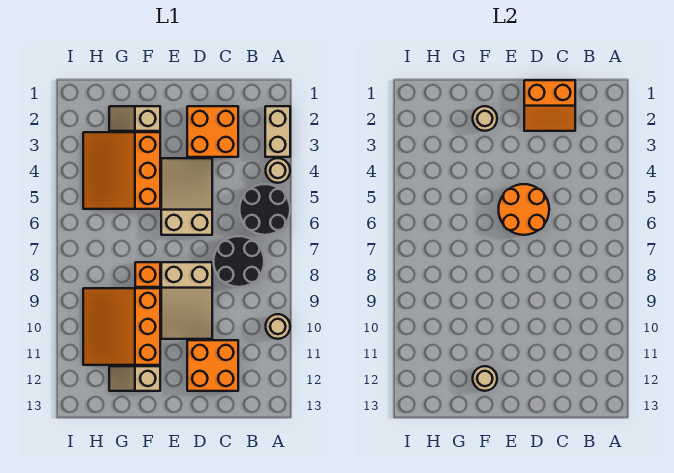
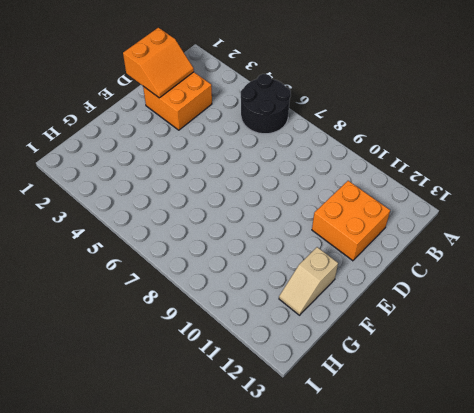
none -> tan 1x2 brick [265,106,290,157]
none -> tan 1x1 round brick [266,158,290,183]
none -> tan 1x1 round brick [266,314,290,339]

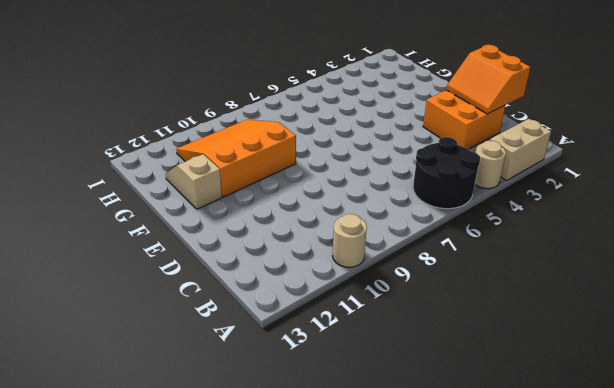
none -> black 2x2 round brick [214,236,264,287]
none -> orange 2x2 brick [187,340,238,391]
none -> tan 2x3 slope [161,158,212,235]

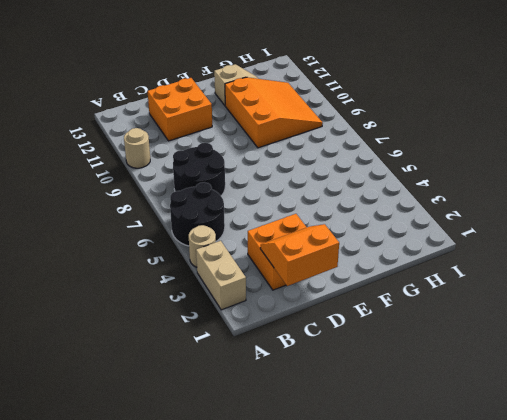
none -> tan 2x3 slope [161,158,212,235]
none -> tan 2x3 slope [161,262,212,339]
none -> tan 1x2 slope [109,106,160,131]

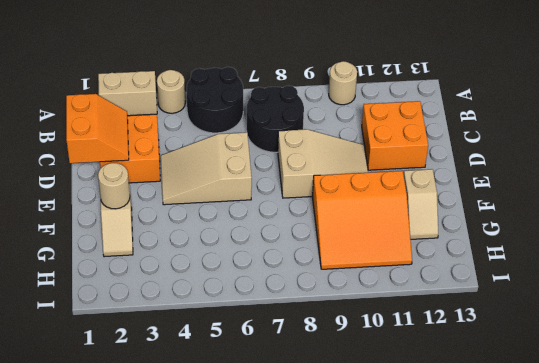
none -> orange 3x3 slope [83,132,160,209]
none -> orange 1x1 brick [135,262,160,287]
none -> orange 2x2 round brick [499,184,549,235]

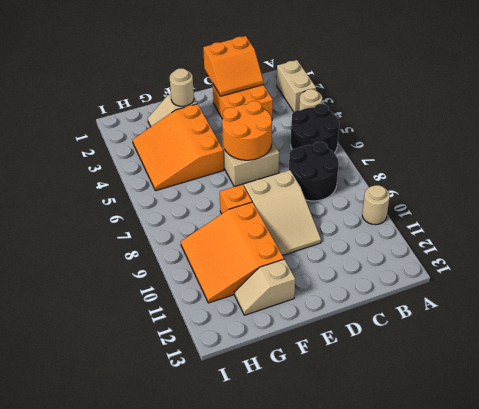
none -> orange 2x2 brick [187,340,238,391]
none -> tan 1x1 round brick [473,366,497,391]

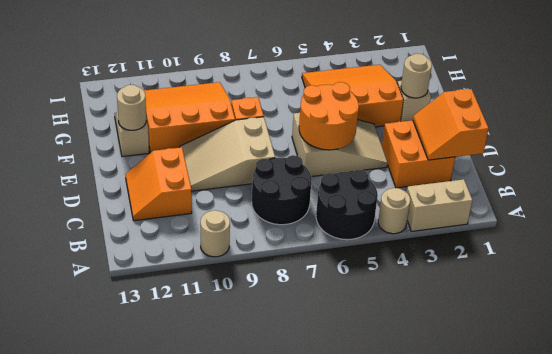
orange 2x2 slope [125,147,192,221] -> orange 2x2 brick [187,340,238,391]

